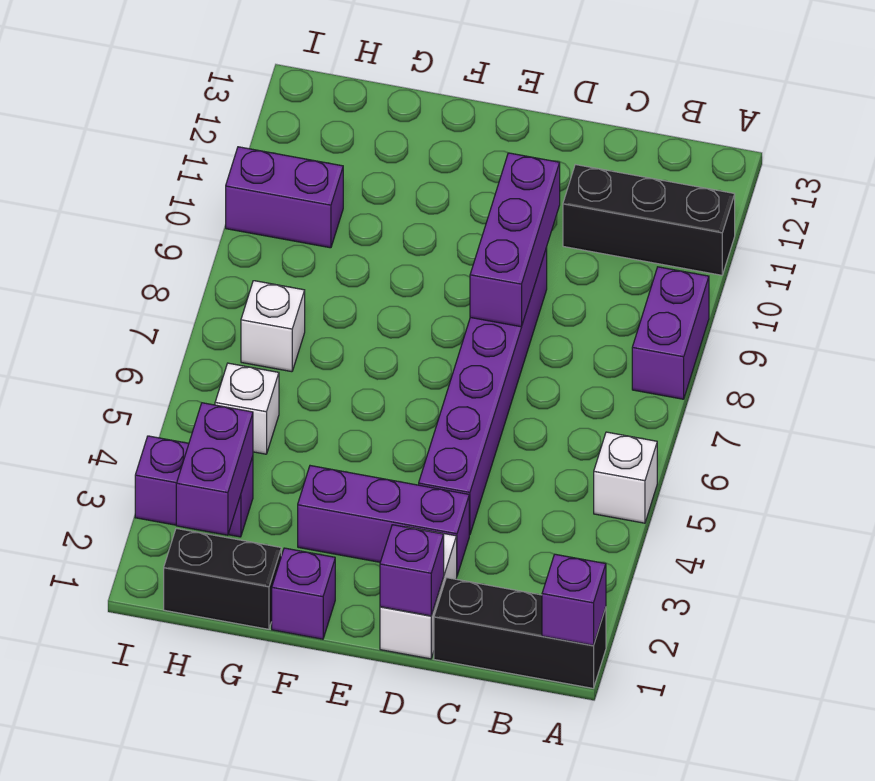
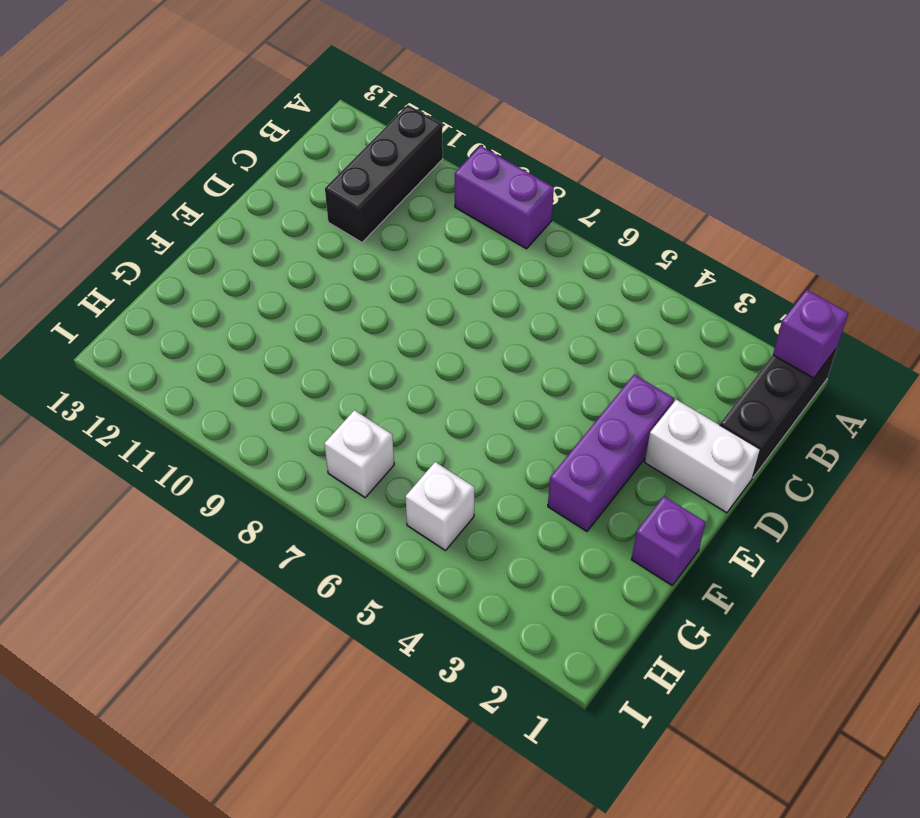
none -> white 1x1 brick [594,432,657,523]
none -> purple 1x6 brick [419,248,547,535]
none -> black 1x2 brick [164,528,281,629]

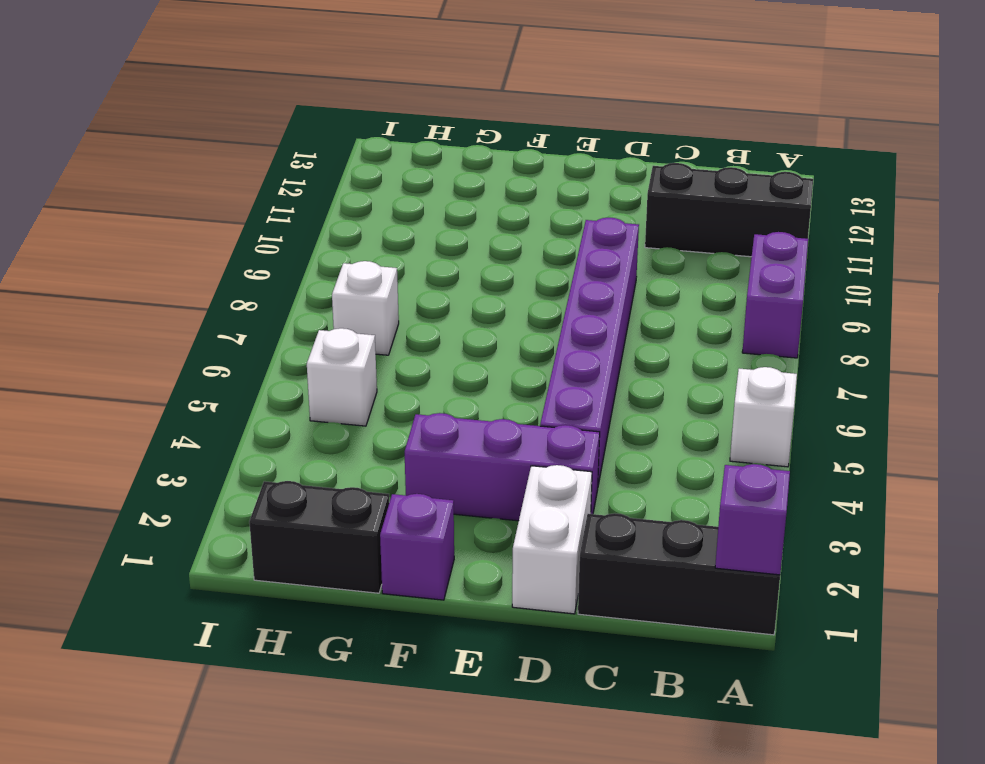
none -> purple 1x2 brick [135,436,253,537]
none -> purple 1x2 brick [226,147,343,248]
none -> purple 1x1 brick [380,525,444,616]

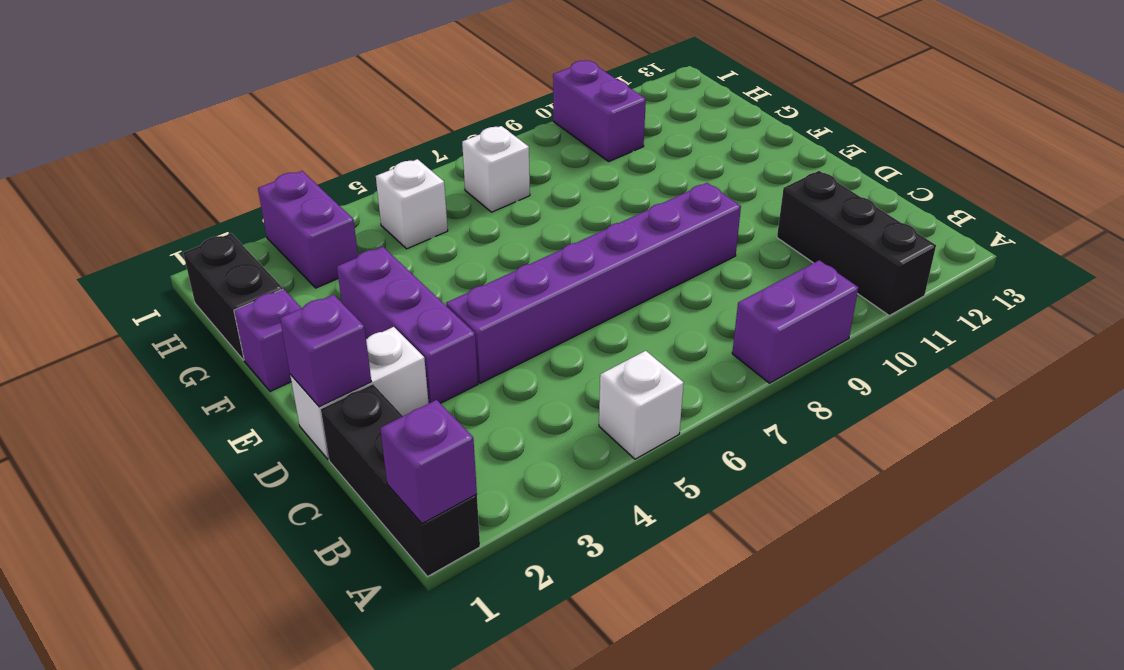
none -> purple 1x3 brick [470,153,560,327]
none -> purple 1x2 brick [176,403,253,535]

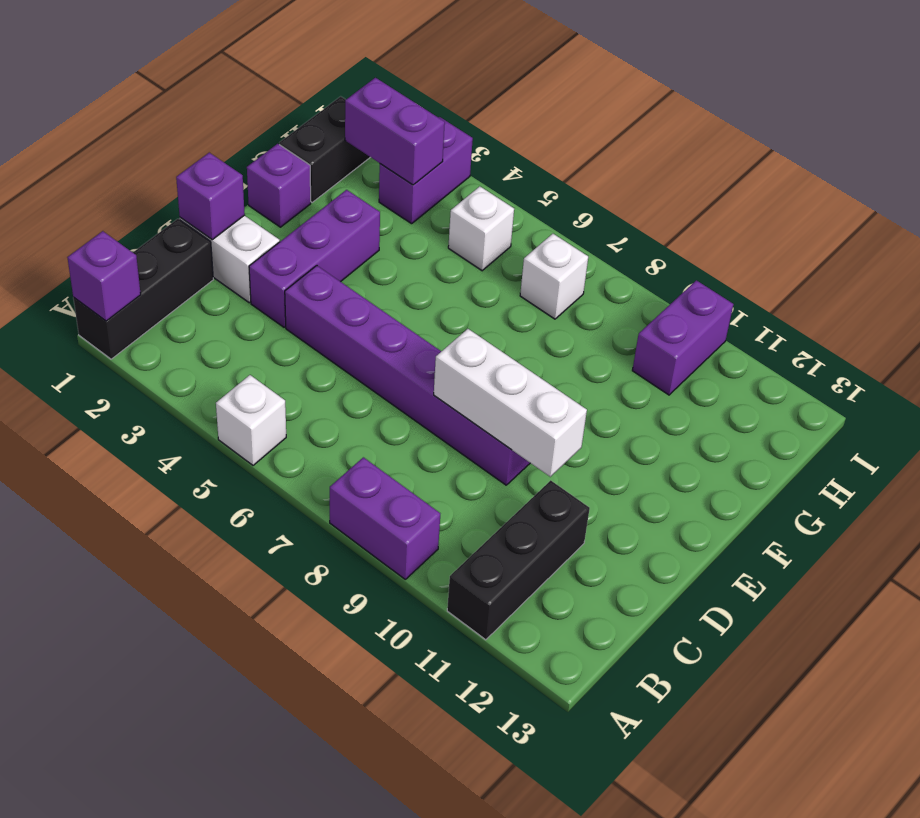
white 1x3 brick [434,329,587,477] -> purple 1x3 brick [470,153,560,327]

